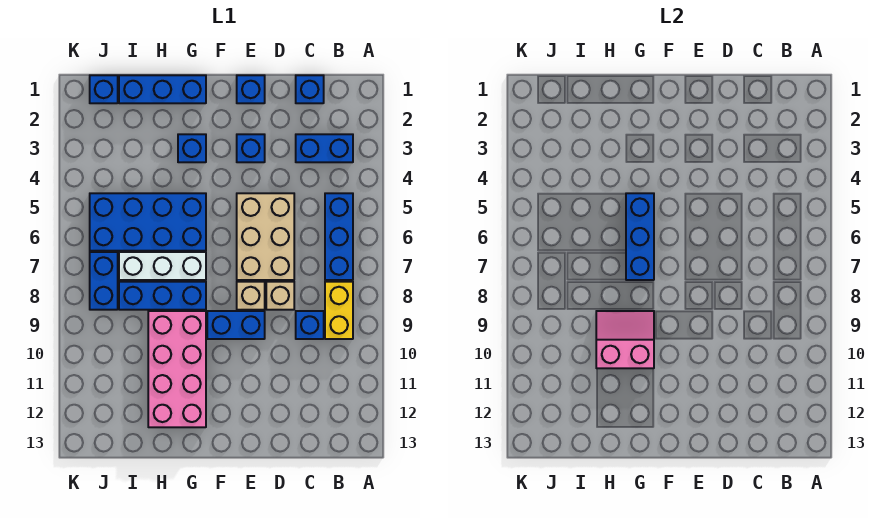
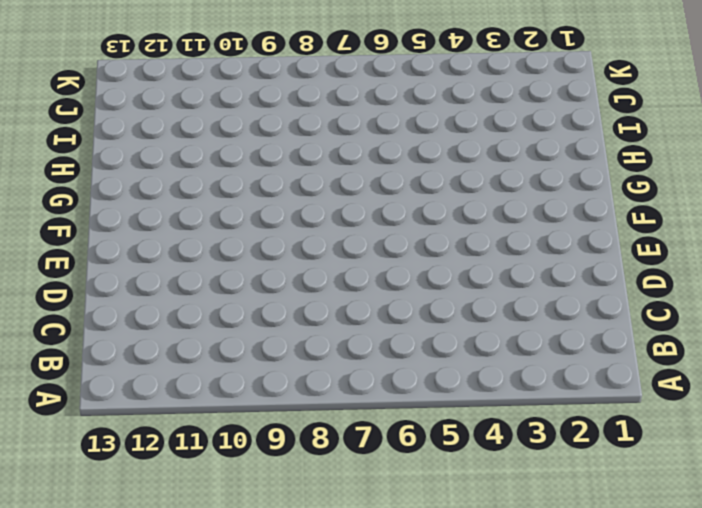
none -> blue 1x2 brick [296,134,353,162]
none -> blue 1x3 brick [325,193,353,280]
none -> yellow 1x2 brick [325,282,353,339]

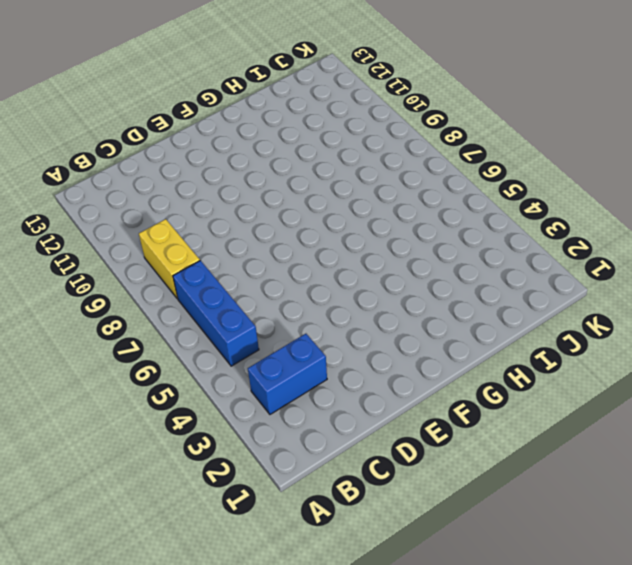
none -> blue 1x1 brick [296,75,324,103]
none -> blue 1x1 brick [296,311,324,339]
none -> tan 2x3 brick [237,193,294,280]

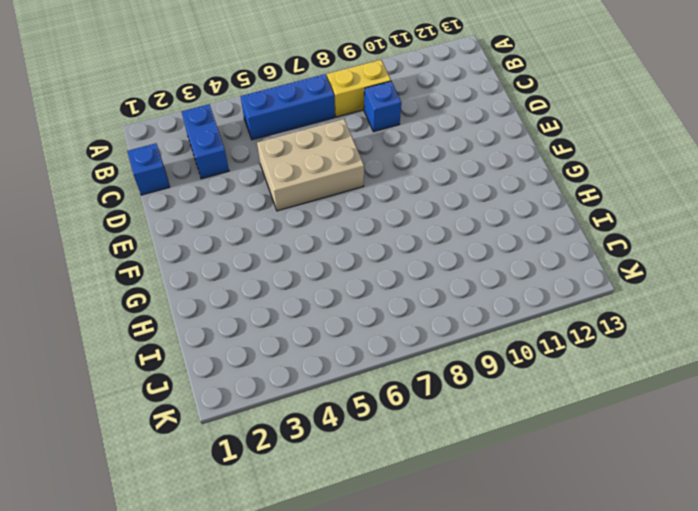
none -> tan 1x1 brick [266,282,294,310]
none -> blue 1x1 brick [237,75,265,103]
none -> blue 1x1 brick [237,134,265,162]

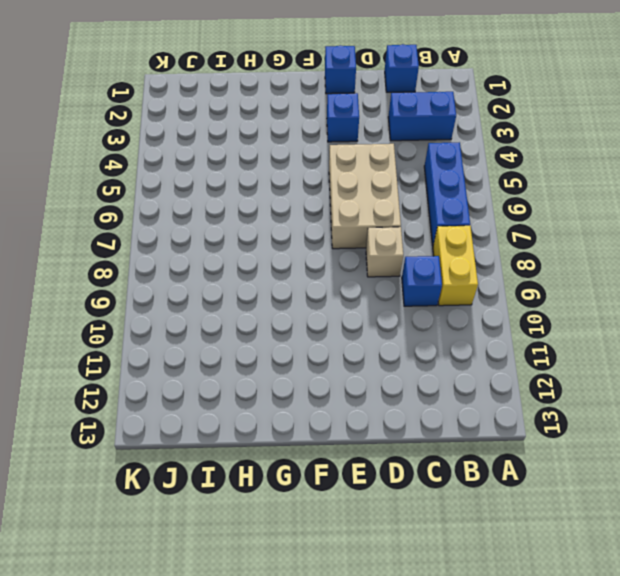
none -> tan 1x1 brick [237,282,265,310]
none -> blue 1x2 brick [207,311,265,339]
none -> blue 1x3 brick [119,75,206,103]

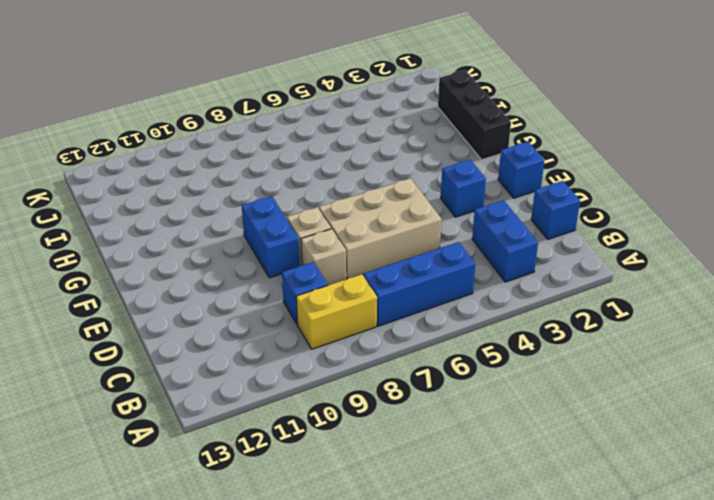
black 1x3 brick [438,70,511,160] -> blue 1x3 brick [119,75,206,103]
none -> blue 1x1 brick [178,134,206,162]
none -> blue 2x4 brick [90,193,206,251]
none -> white 1x3 brick [119,252,206,280]

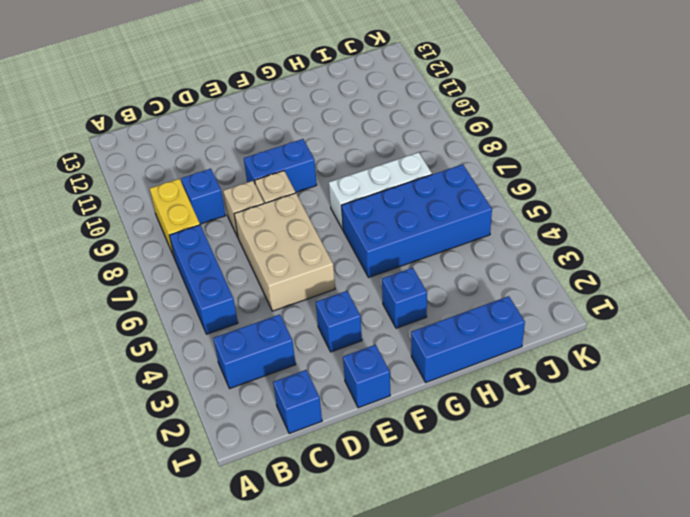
none -> blue 1x3 brick [119,282,206,310]
none -> pink 2x4 brick [148,311,206,427]
none -> blue 1x1 brick [90,75,118,103]

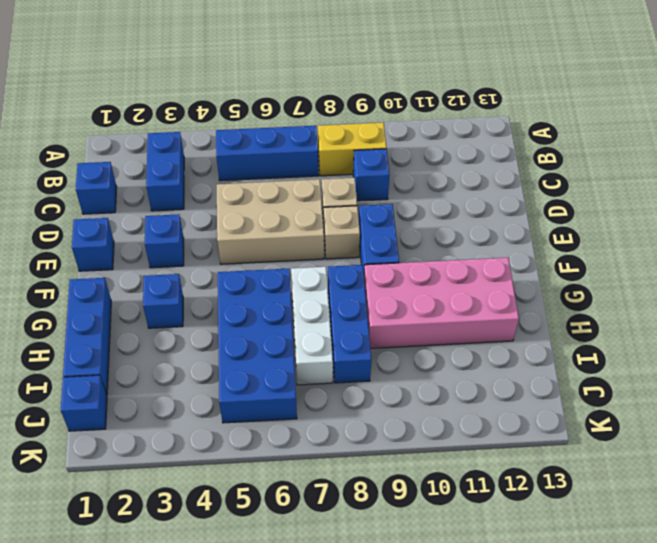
none -> blue 1x2 brick [90,252,118,310]
none -> blue 1x3 brick [626,193,654,280]
none -> pink 2x2 slope [596,311,654,368]

